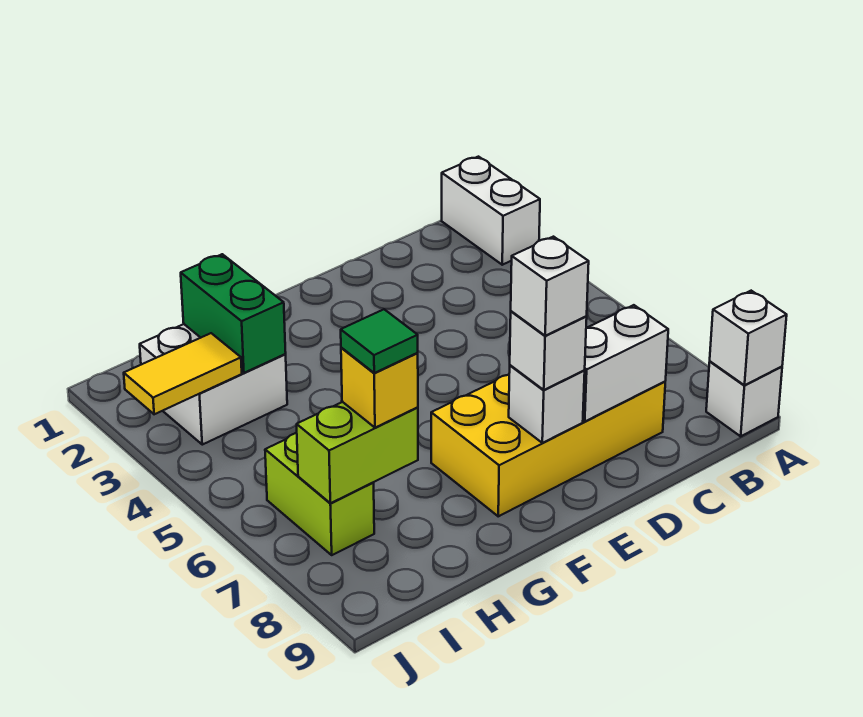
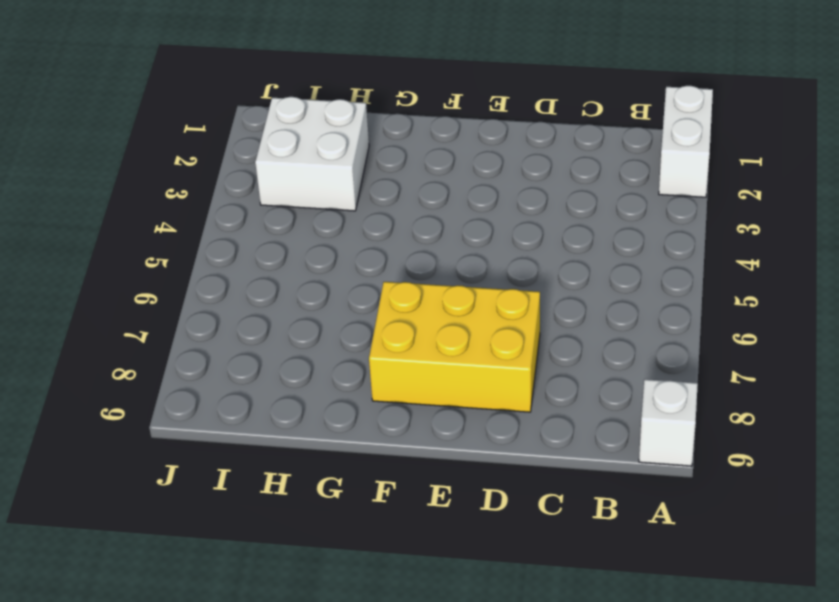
yellow 2x3 brick [369,282,540,412] -> yellow 2x4 brick [431,375,665,516]
none -> lime 1x2 brick [265,433,374,555]
none -> white 1x1 brick [710,291,787,385]
none -> white 1x2 brick [583,305,668,421]

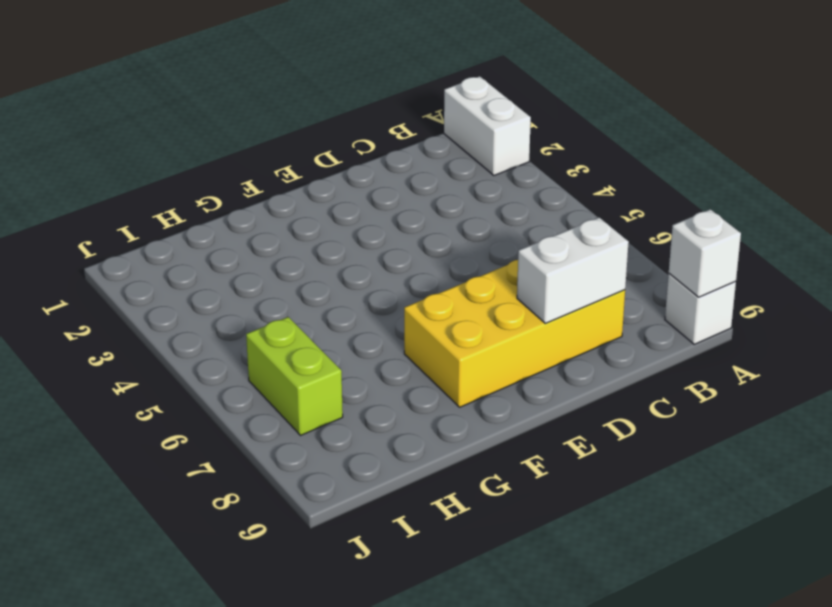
none -> white 2x2 brick [140,324,287,445]
none -> white 1x1 brick [509,365,585,443]
none -> green 1x2 brick [181,254,286,373]

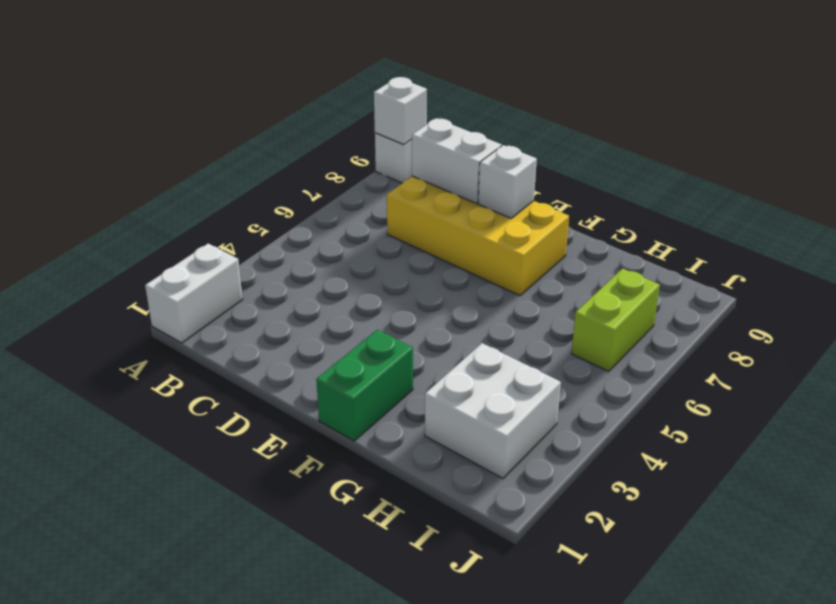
green 1x2 brick [316,330,413,441] -> green 1x2 brick moved to [181,254,286,373]
none -> lime 1x2 brick [297,402,418,503]
none -> yellow 1x2 tile [124,333,242,414]
none -> white 1x1 brick [510,311,587,390]

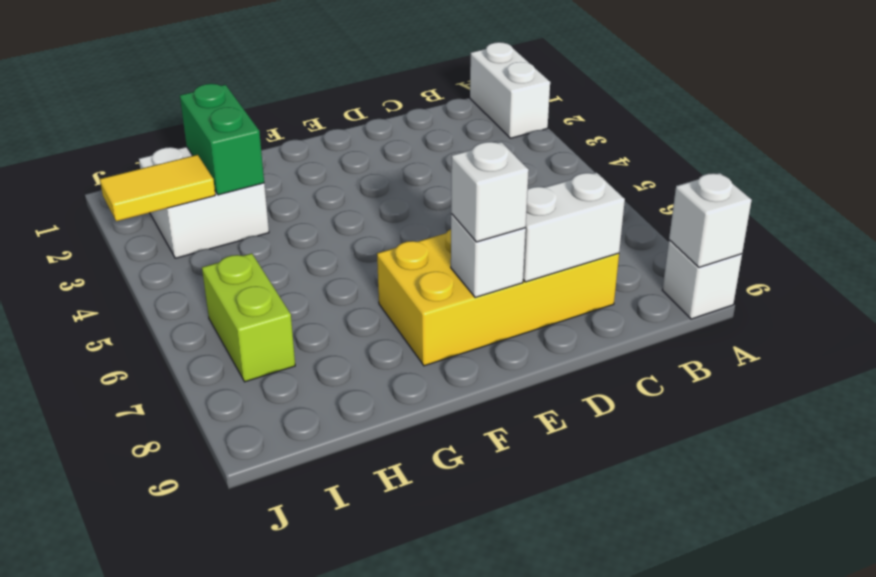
none -> lime 1x2 brick [297,402,418,503]
none -> yellow 1x1 brick [341,348,418,428]
none -> white 1x1 brick [511,237,589,336]

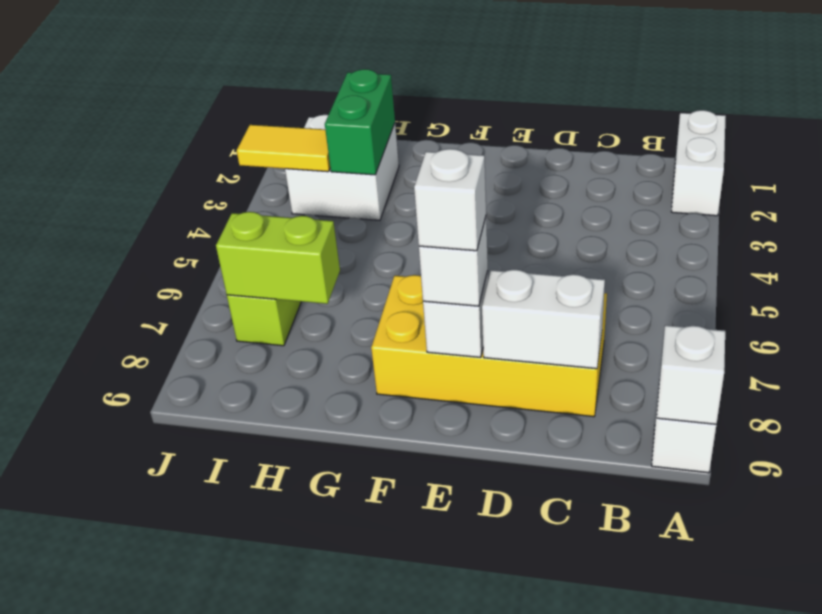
none -> yellow 1x1 brick [341,348,418,428]
none -> green 1x1 tile [341,309,418,373]

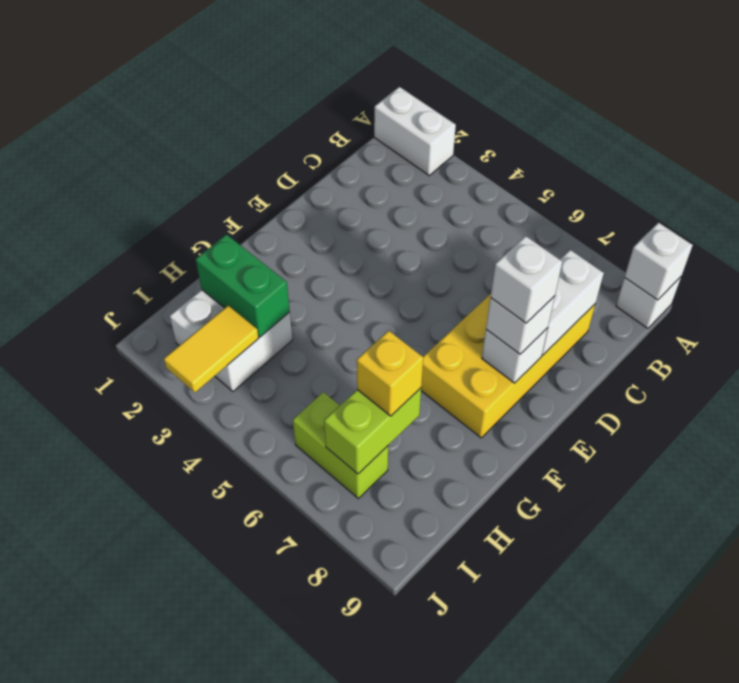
none -> green 1x1 tile [341,309,418,373]

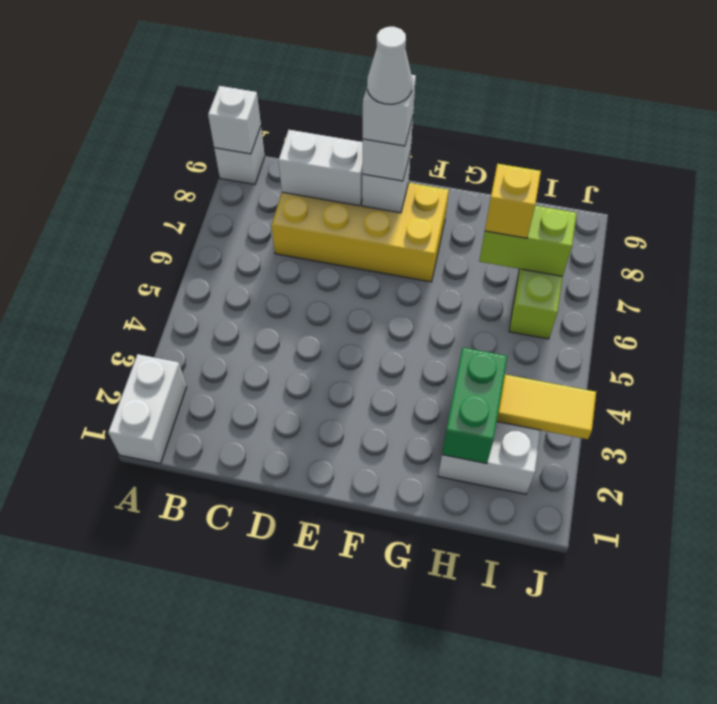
white 1x1 cone [367,27,412,104] -> none
none -> green 1x1 tile [341,309,418,373]

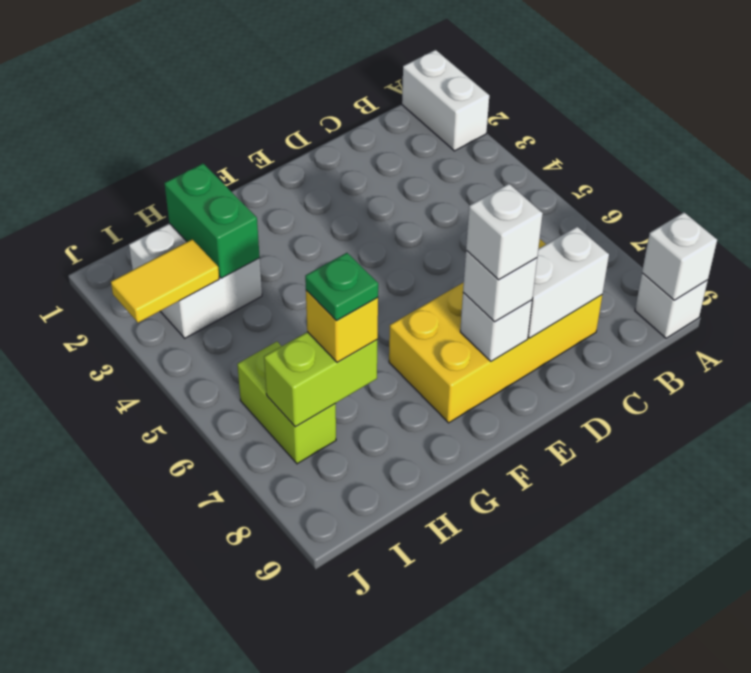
green 1x1 plate [305,253,378,321] -> green 1x1 tile [341,309,418,373]

